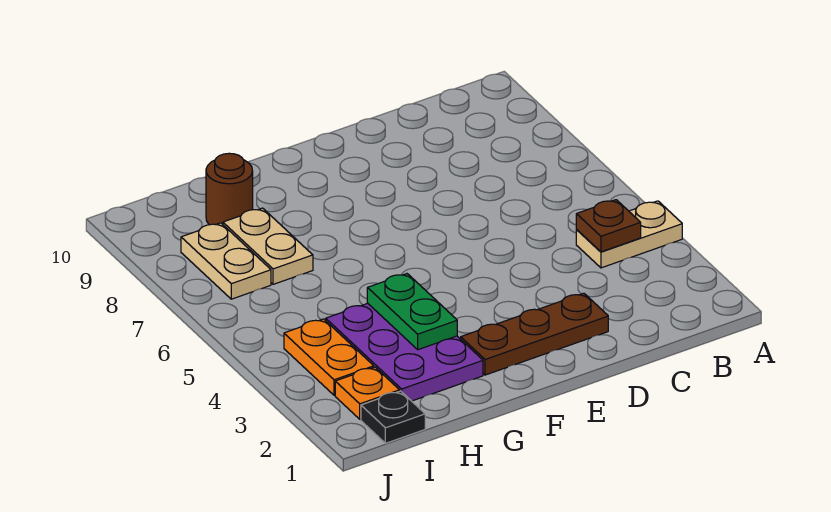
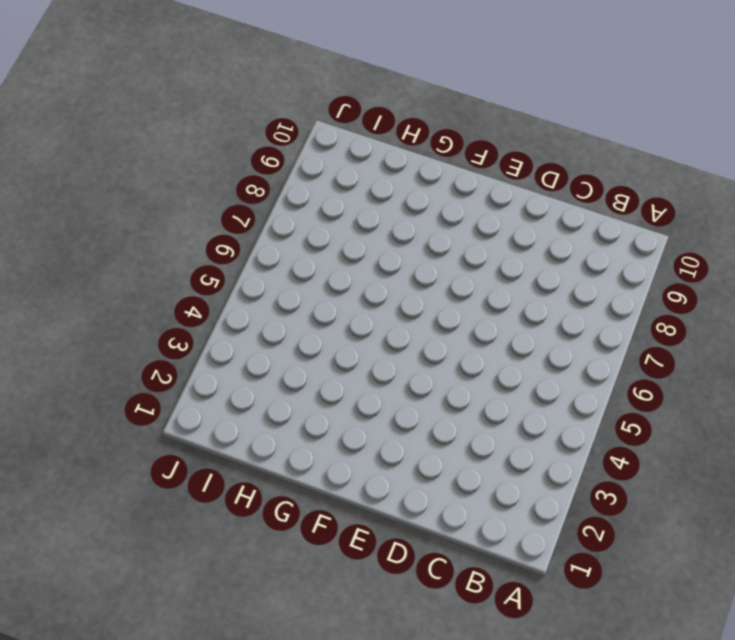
none -> tan 1x2 plate [576,201,682,268]
none -> brown 1x3 plate [461,293,608,375]

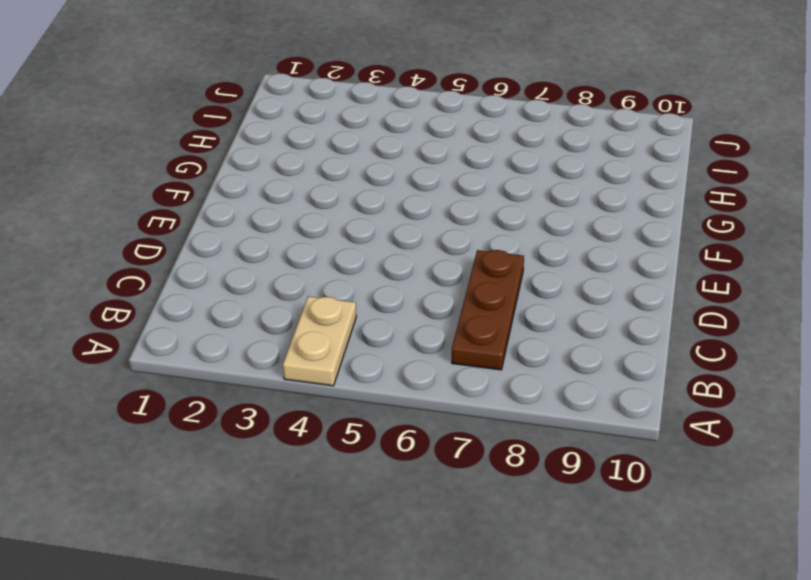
brown 1x3 plate [452,250,524,370] -> brown 1x3 plate moved to [461,293,608,375]
none -> purple 2x3 plate [326,303,483,401]
none -> tan 1x2 plate [223,208,313,284]

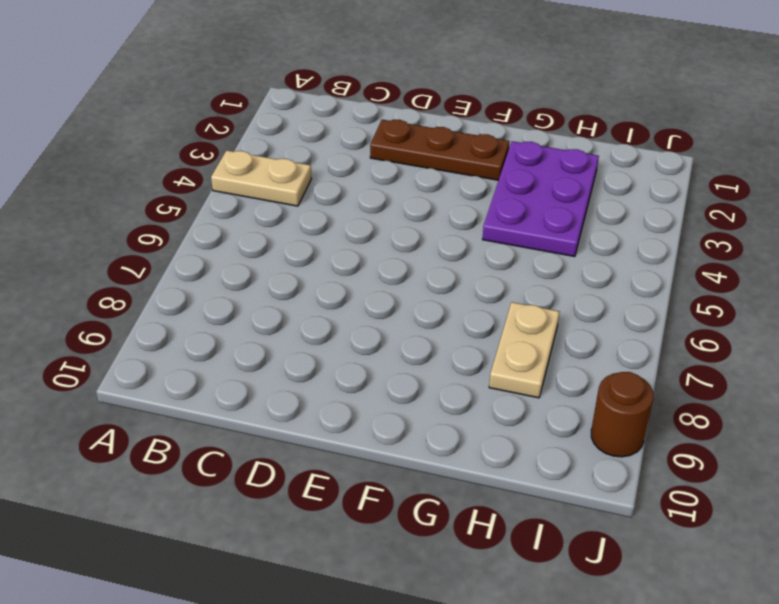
brown 1x1 round brick [591,372,653,457] -> brown 1x1 round brick moved to [206,153,253,225]
none -> black 1x1 plate [361,391,425,443]
none -> orange 1x1 plate [335,367,400,419]

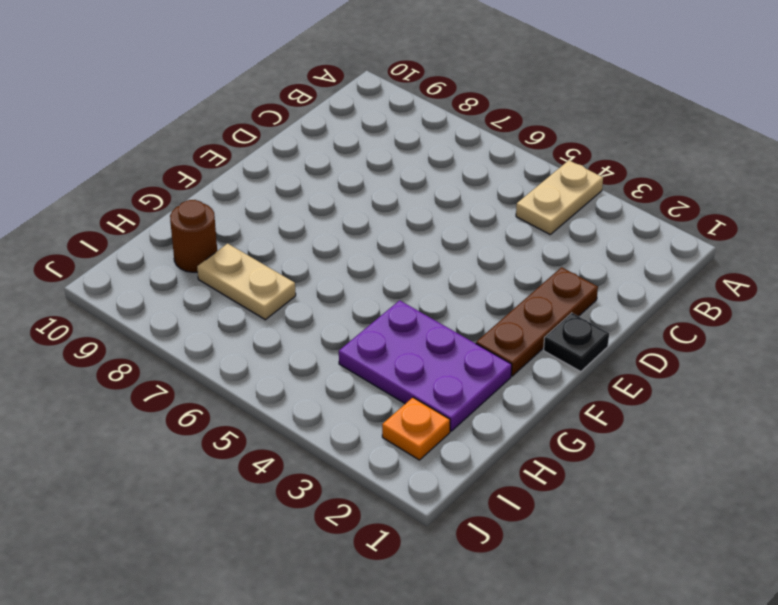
black 1x1 plate [544,313,609,372] -> black 1x1 plate moved to [361,391,425,443]
none -> orange 1x2 plate [284,319,374,395]
none -> tan 1x2 plate [181,223,271,299]

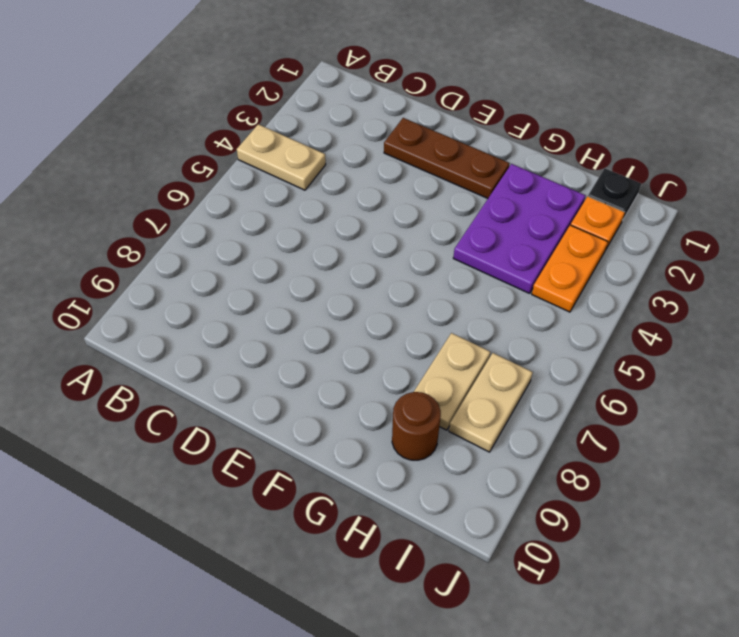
none -> brown 1x1 plate [576,200,641,252]
none -> green 1x2 plate [367,274,457,350]

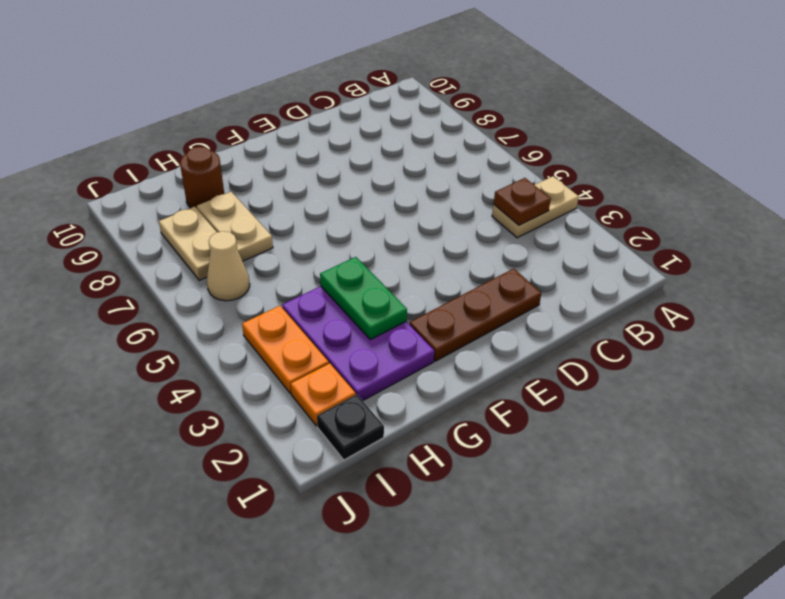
tan 1x1 cone [207,231,250,301] -> none

